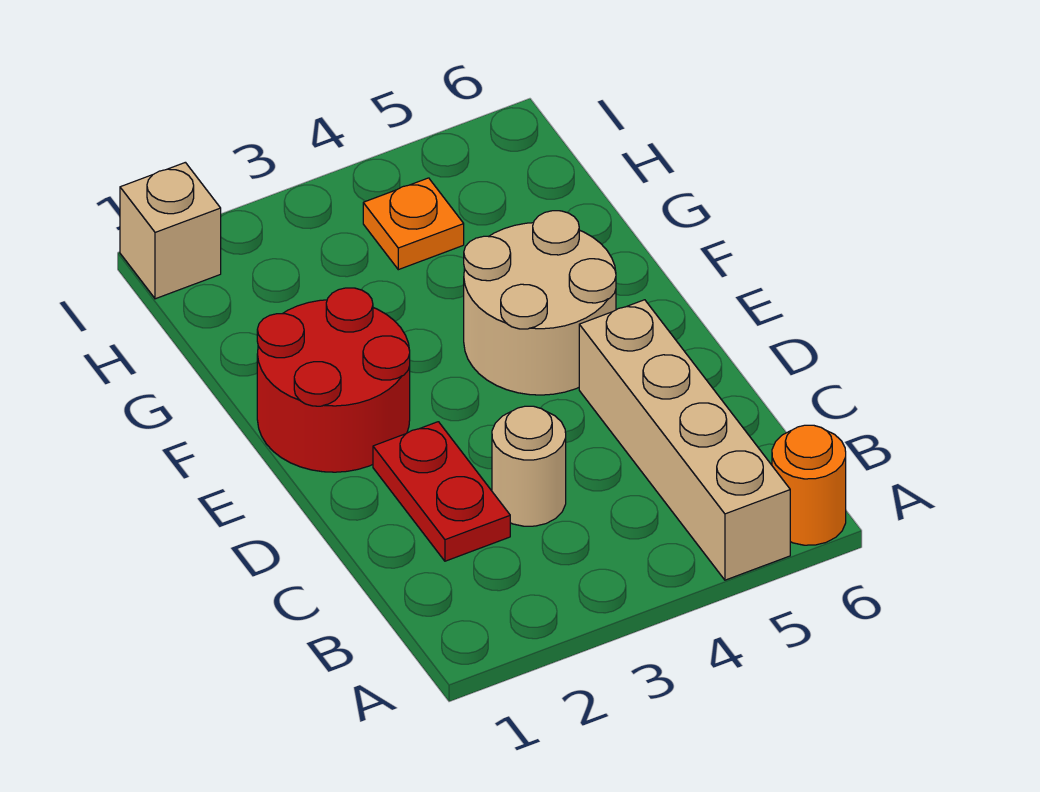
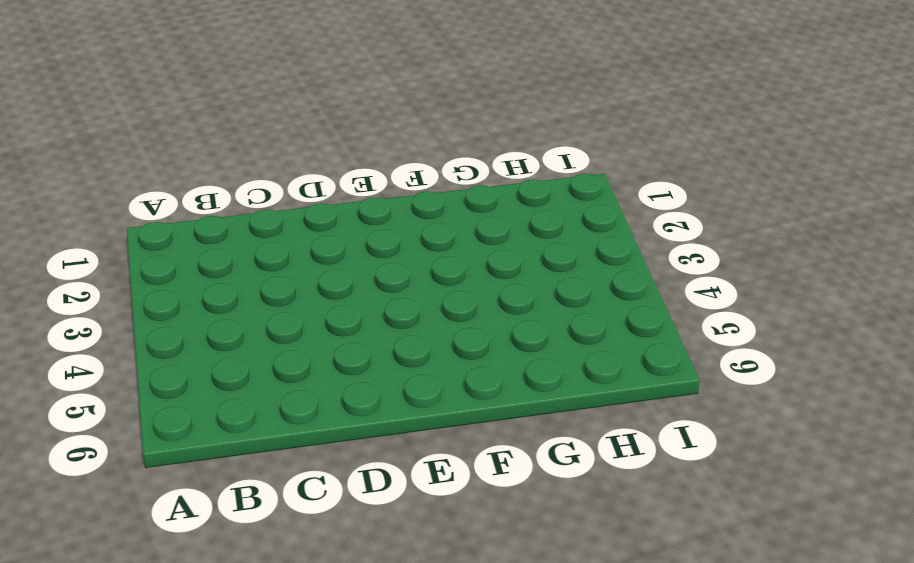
none -> tan 1x4 brick [579,300,790,580]
none -> orange 1x1 round brick [772,425,846,545]

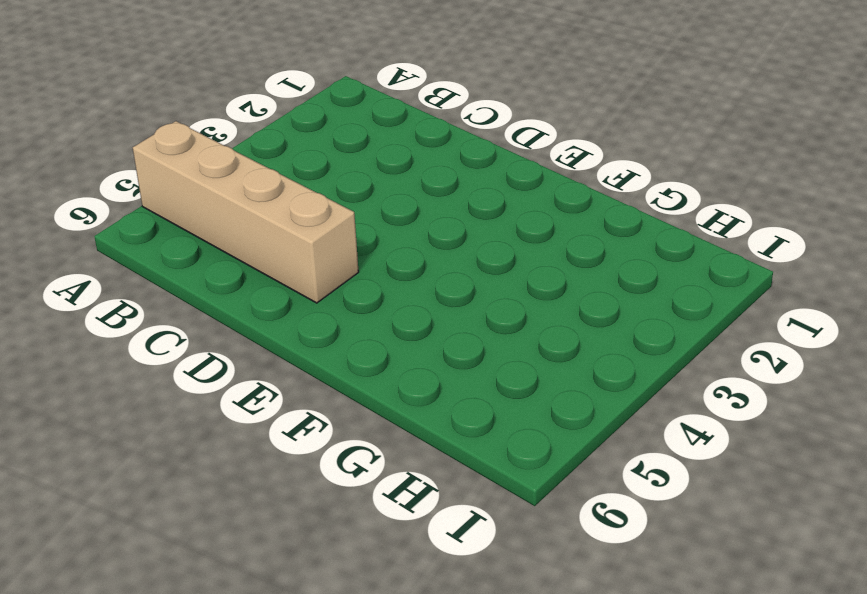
none -> orange 1x1 round brick [772,425,846,545]
none -> red 1x2 plate [373,422,510,561]

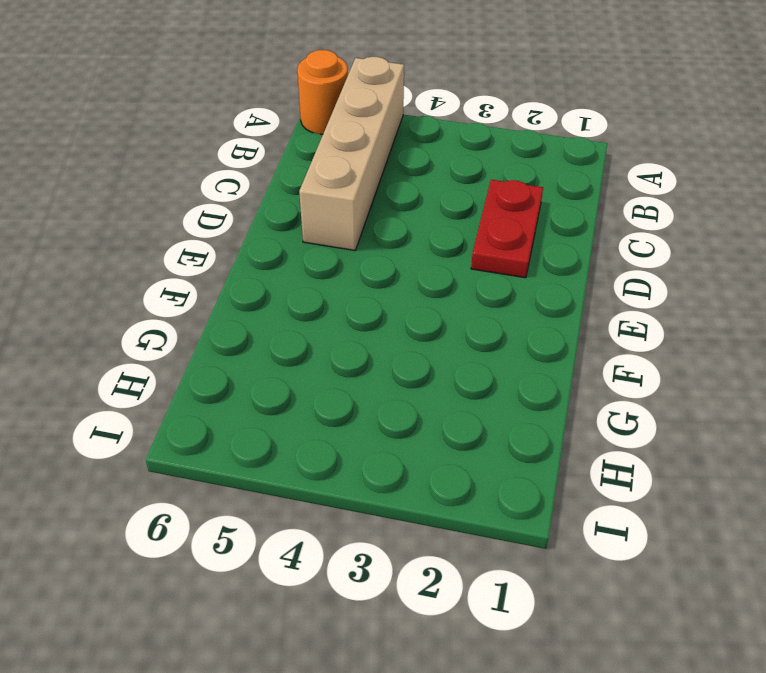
none -> tan 1x1 round brick [492,406,566,526]
none -> red 2x2 round brick [257,288,410,472]

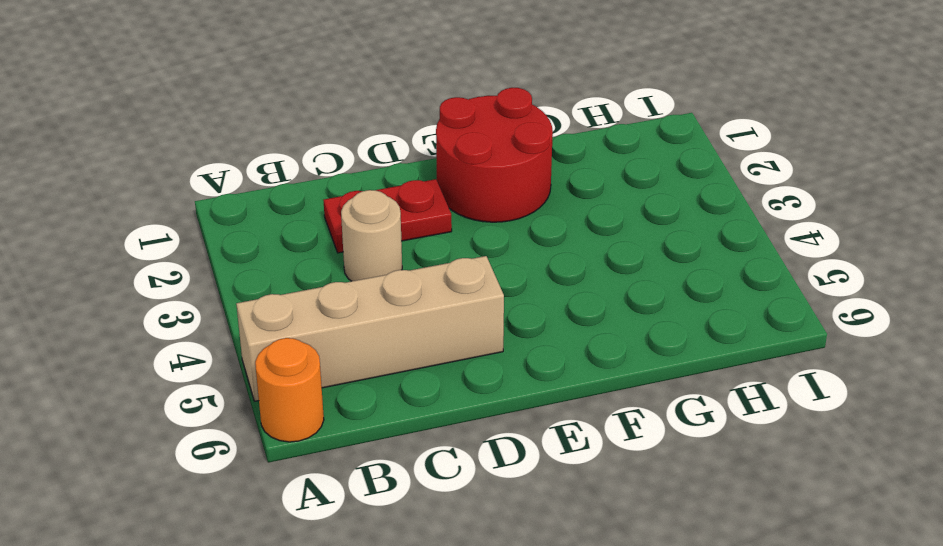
none -> tan 2x2 round brick [464,211,616,395]
none -> orange 1x1 plate [363,178,464,270]

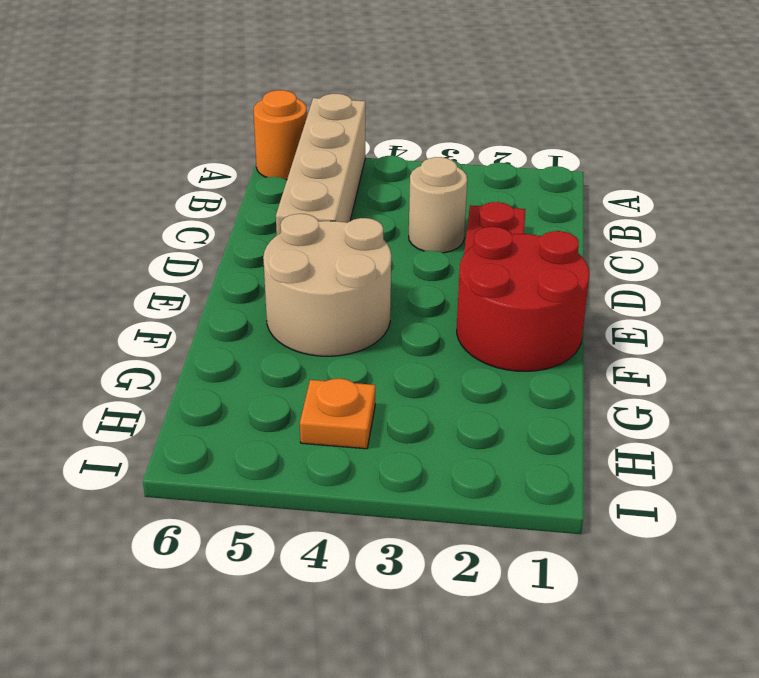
none -> tan 1x1 brick [120,162,221,299]

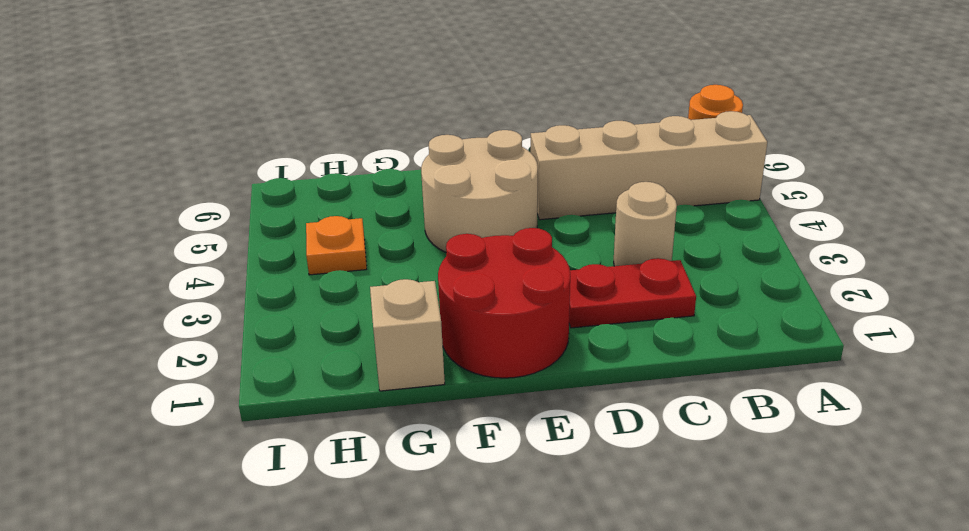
tan 1x1 brick [370,279,445,391] -> tan 1x1 brick moved to [120,162,221,299]

